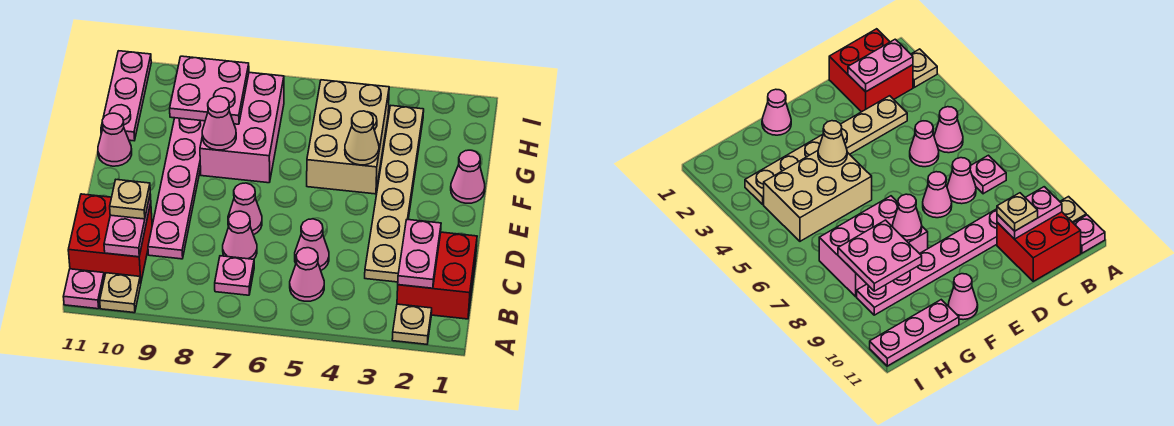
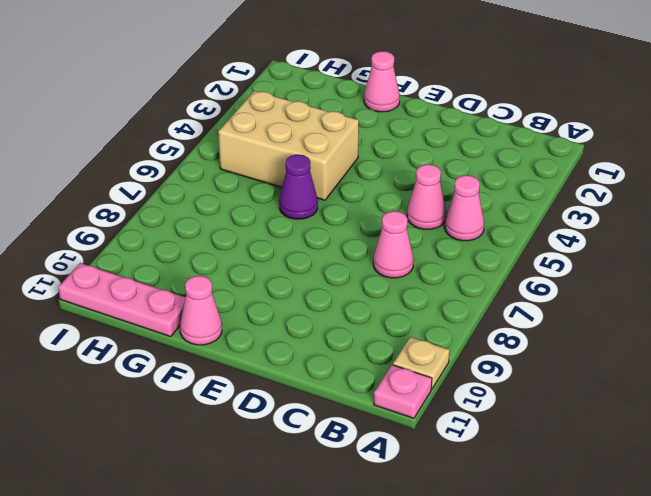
purple 1x1 cone [279,154,318,219] -> none
none -> tan 1x1 plate [392,304,432,344]
none -> red 2x2 brick [397,232,477,319]
none -> pink 1x1 plate [215,256,254,295]

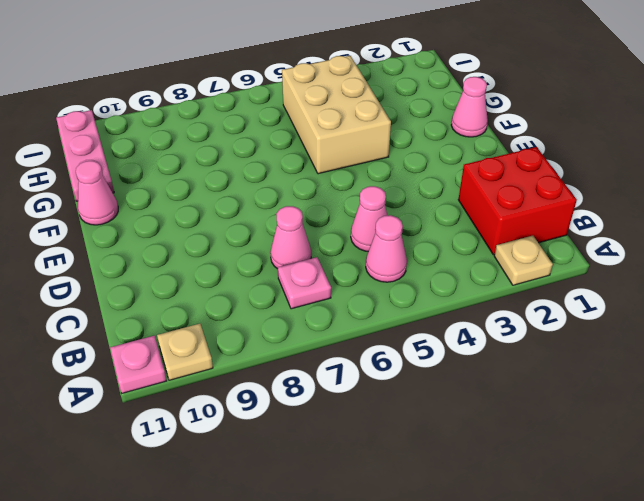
none -> red 2x2 brick [68,194,152,284]
none -> tan 1x6 plate [365,106,424,282]
none -> pink 1x6 plate [148,118,205,259]

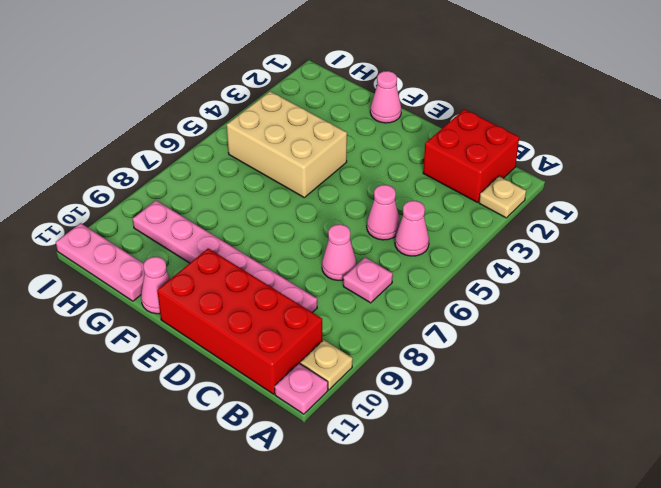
red 2x4 brick [157,248,322,394] -> red 2x2 brick [68,194,152,284]
none -> tan 1x6 plate [365,106,424,282]
none -> pink 1x1 cone [228,183,262,235]
none -> pink 2x3 brick [200,72,284,183]

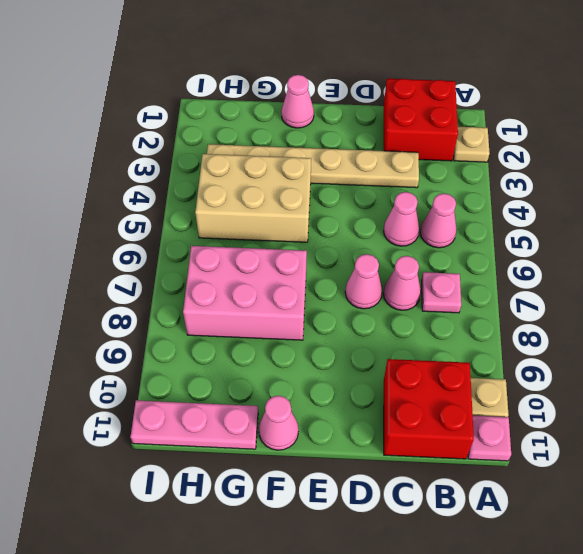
none -> pink 1x6 plate [148,118,205,259]
none -> pink 1x2 plate [398,219,441,288]
none -> pink 1x2 plate [104,194,151,257]

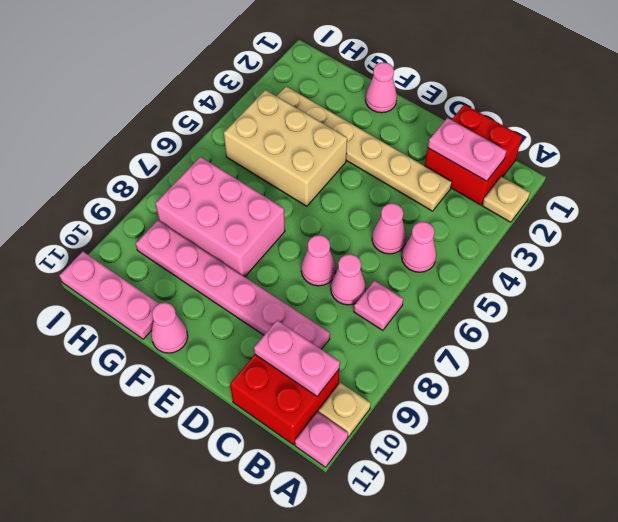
none -> tan 1x1 cone [345,111,379,165]
none -> pink 1x1 cone [202,96,236,150]
none -> pink 2x2 plate [170,56,249,124]

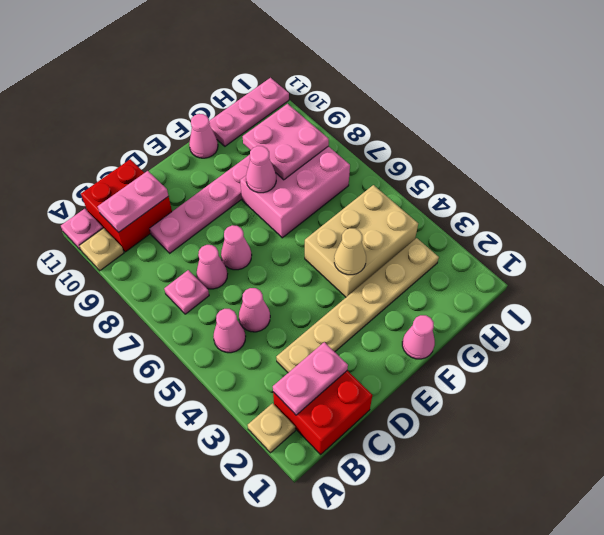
none -> tan 1x1 plate [110,180,150,219]

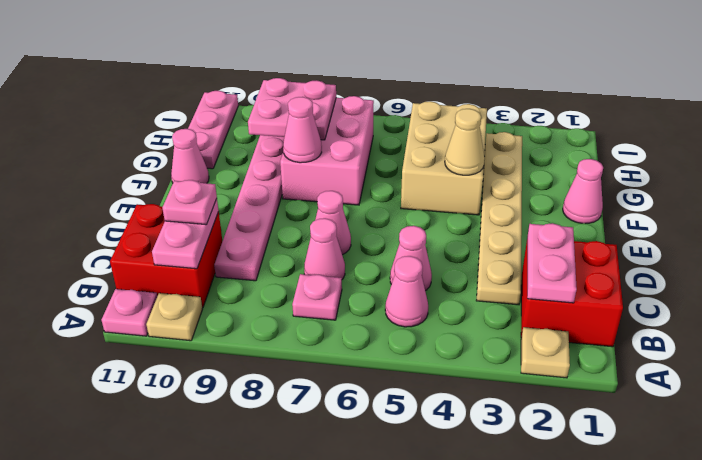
pink 1x1 plate [163,180,217,225] -> tan 1x1 plate [110,180,150,219]

